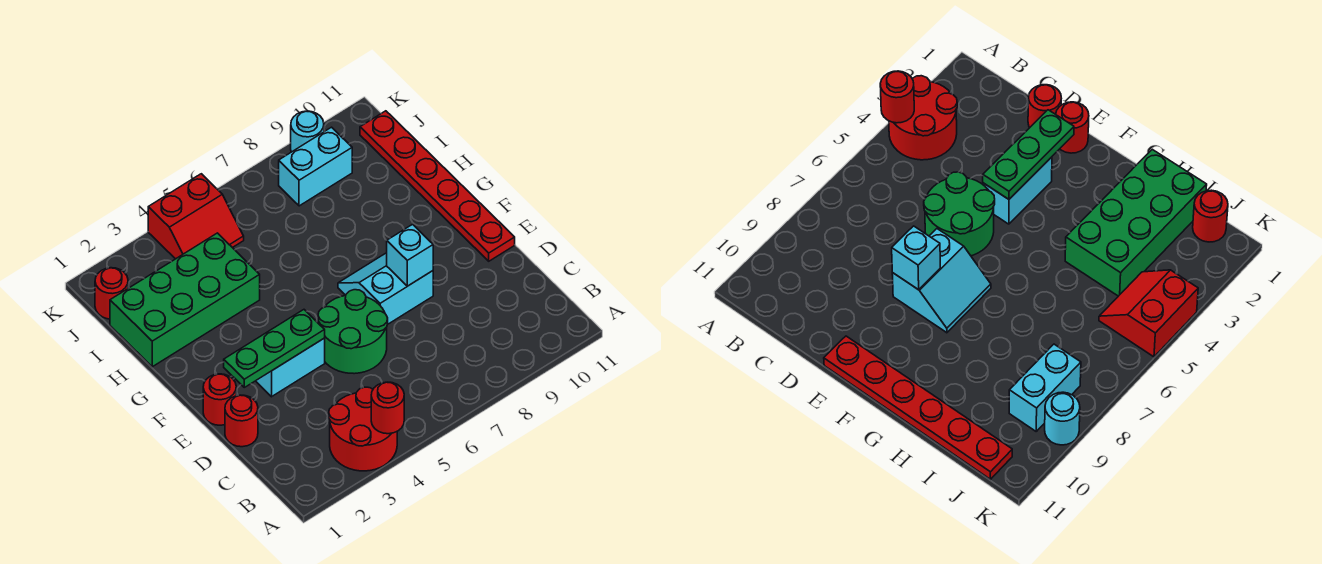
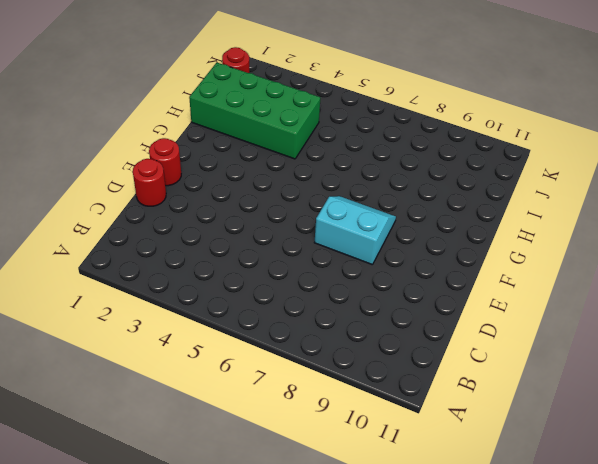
none -> red 2x2 round brick [329,387,397,471]
none -> green 2x2 round brick [318,290,388,374]
none -> cyan 1x2 brick [256,338,325,397]

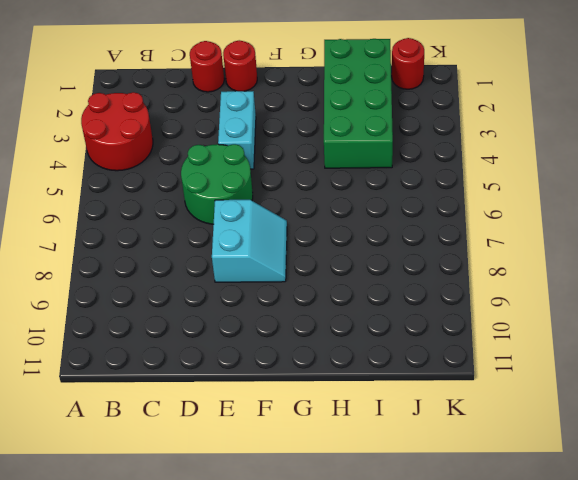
none -> red 1x6 plate [360,111,515,261]
none -> red 2x2 slope [148,174,244,259]
none -> cyan 1x2 brick [279,127,352,206]

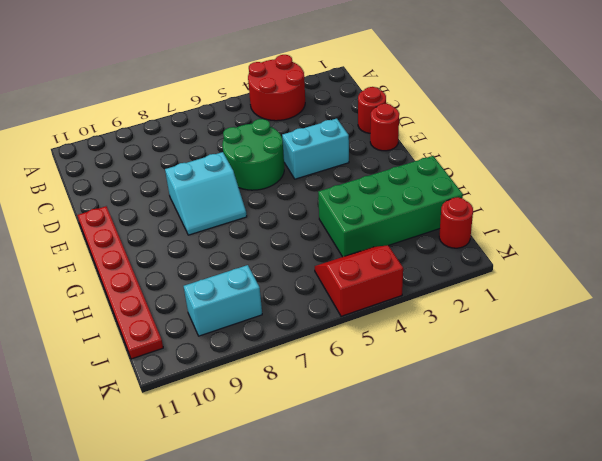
none -> cyan 1x1 round brick [291,111,324,152]
none -> red 1x1 round brick [371,382,404,434]
none -> green 1x3 plate [224,310,325,387]

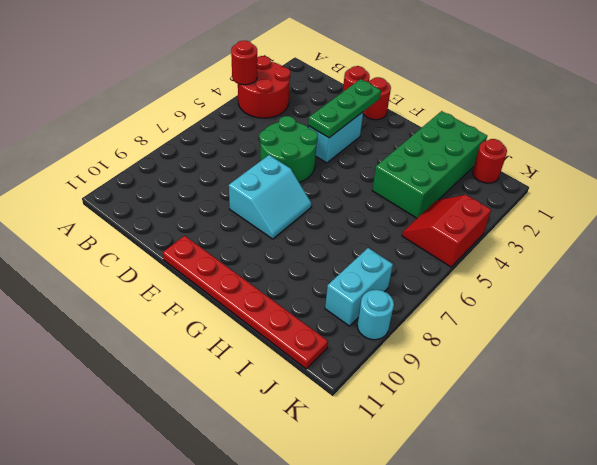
none -> cyan 1x1 brick [387,225,433,286]

